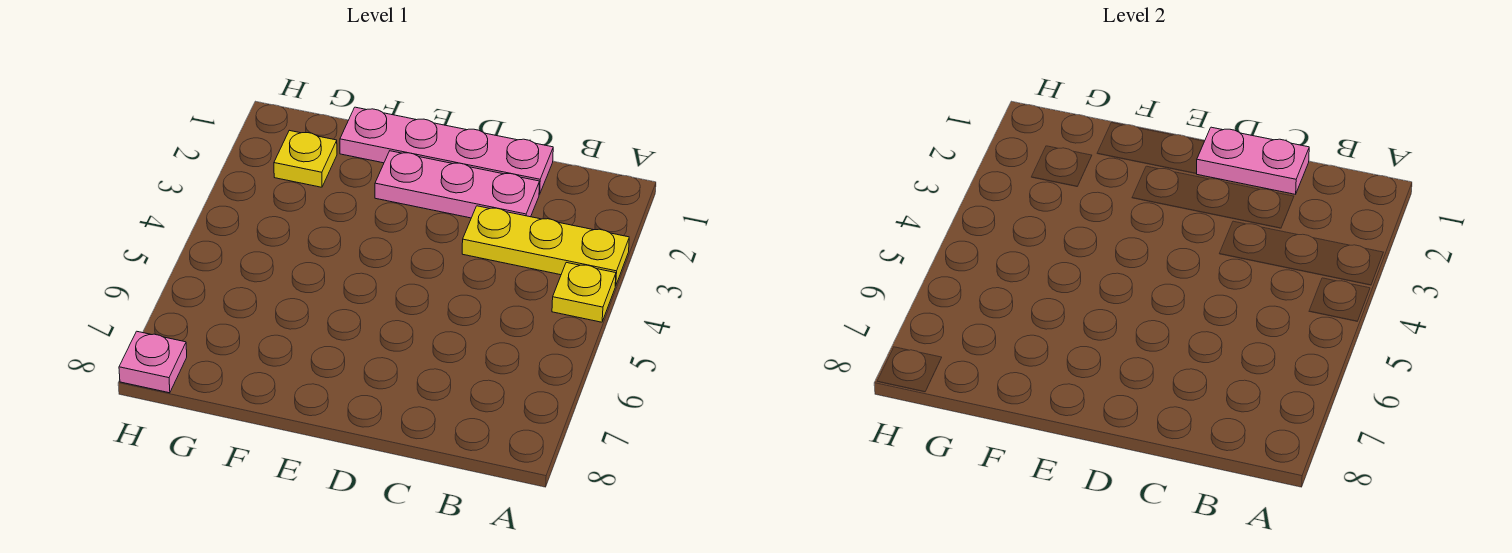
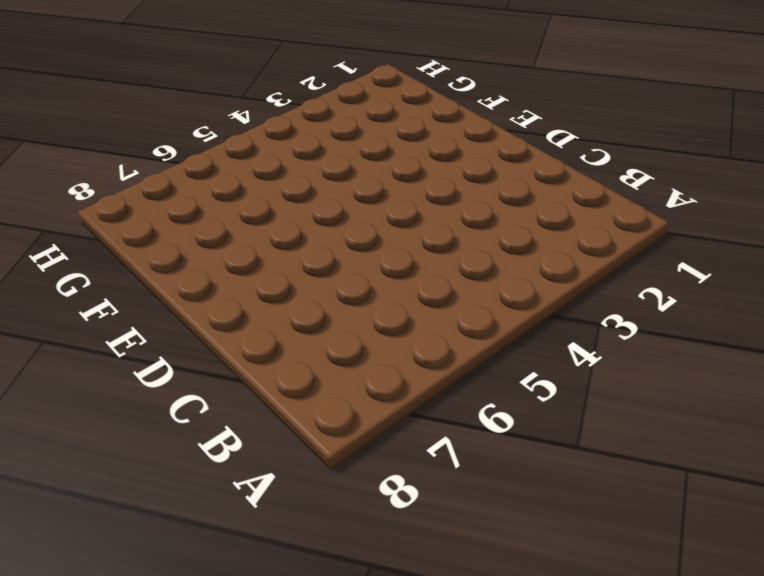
none -> yellow 1x3 plate [462,206,629,286]
none -> yellow 1x1 plate [552,262,616,322]

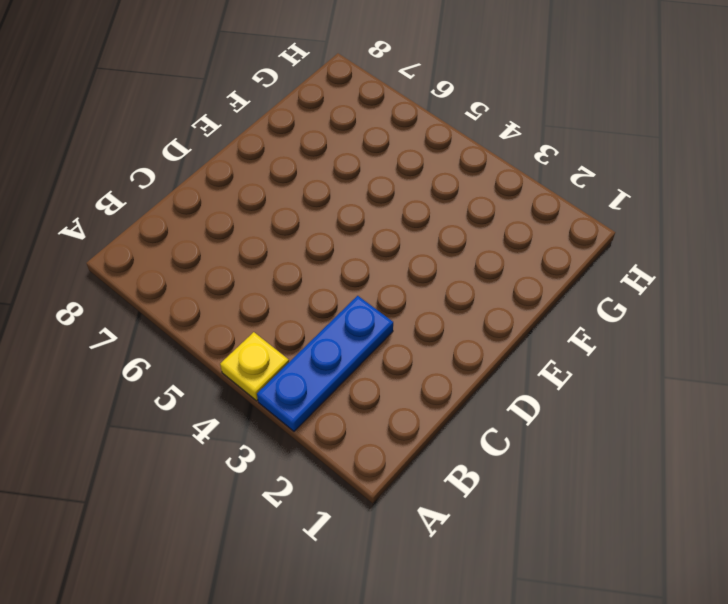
blue 1x3 plate [257,296,393,431] -> yellow 1x3 plate [462,206,629,286]
none -> pink 1x4 plate [340,107,553,194]
none -> pink 1x3 plate [375,151,540,218]

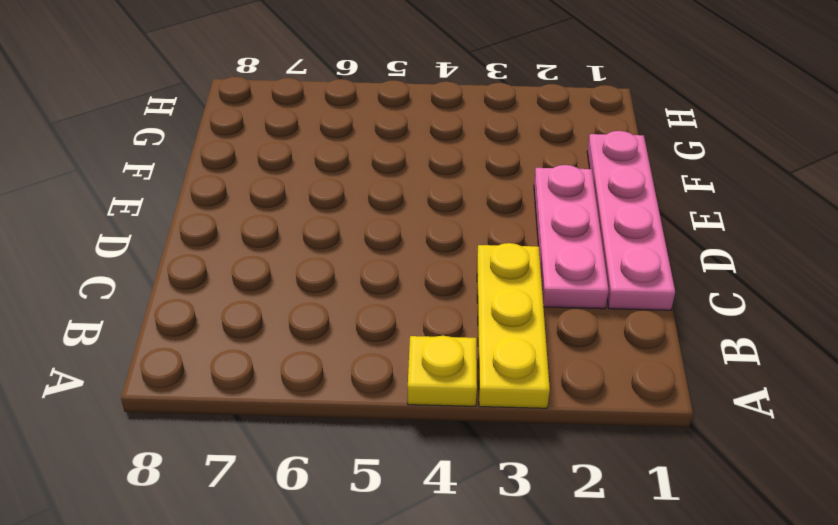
none -> yellow 1x1 plate [274,130,337,187]
none -> pink 1x1 plate [119,331,187,393]

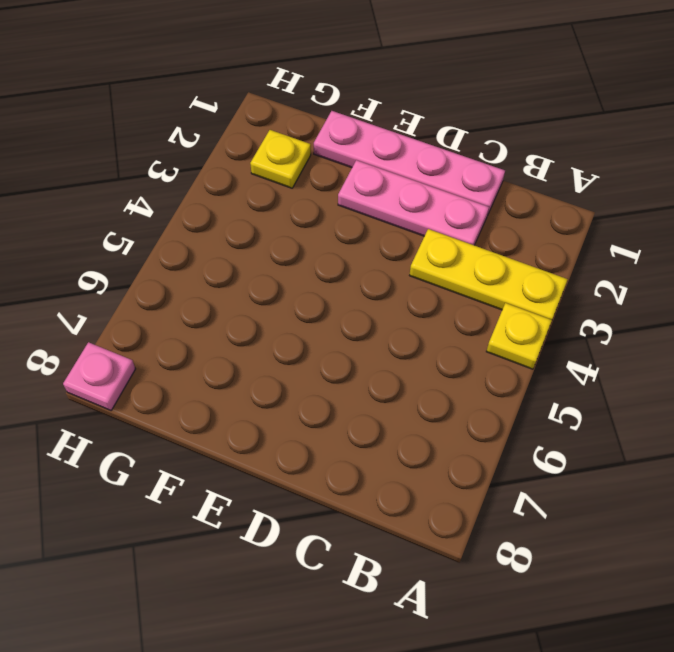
none -> pink 1x2 plate [1196,127,1309,194]

